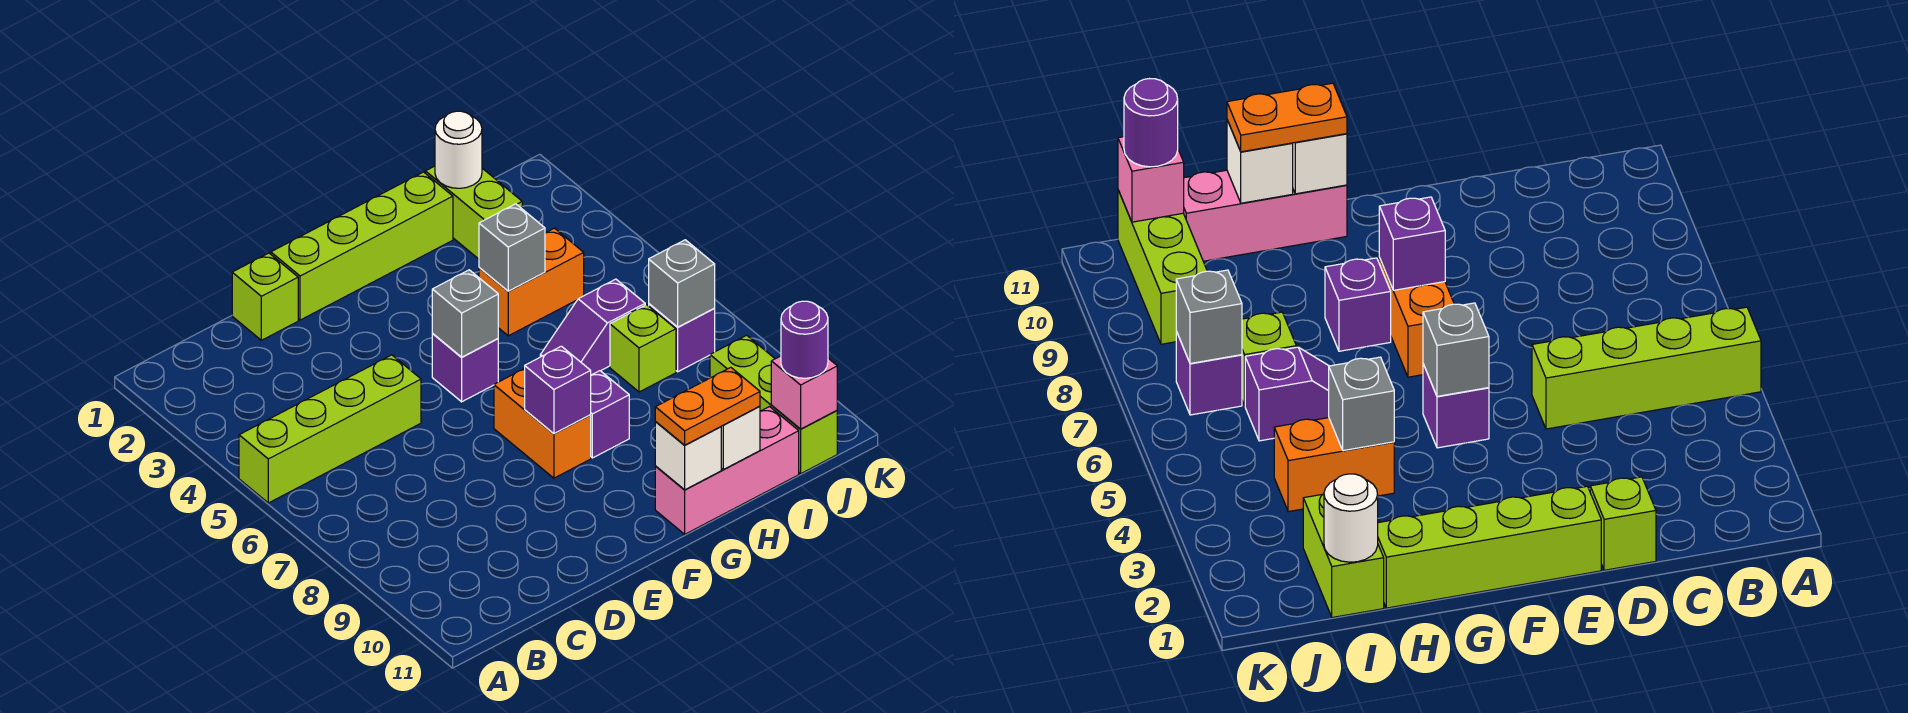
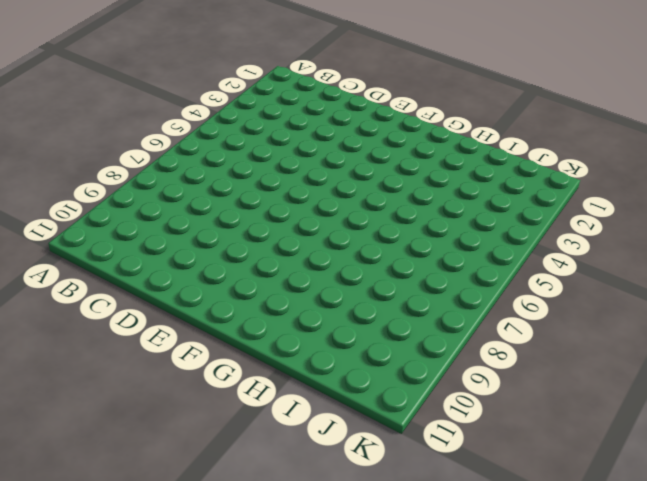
none -> lime 1x4 brick [239,355,421,503]
none -> lime 1x1 brick [232,253,298,340]
none -> lime 1x4 brick [271,172,453,320]

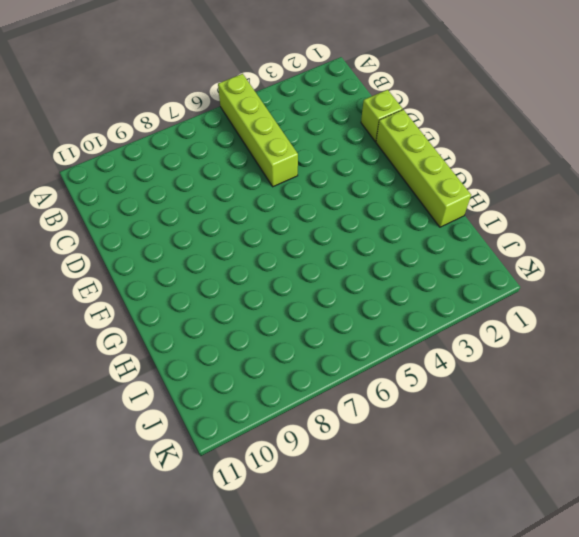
none -> purple 1x1 brick [432,334,498,402]
none -> orange 1x2 brick [494,368,591,478]
none -> purple 1x1 brick [591,371,629,458]

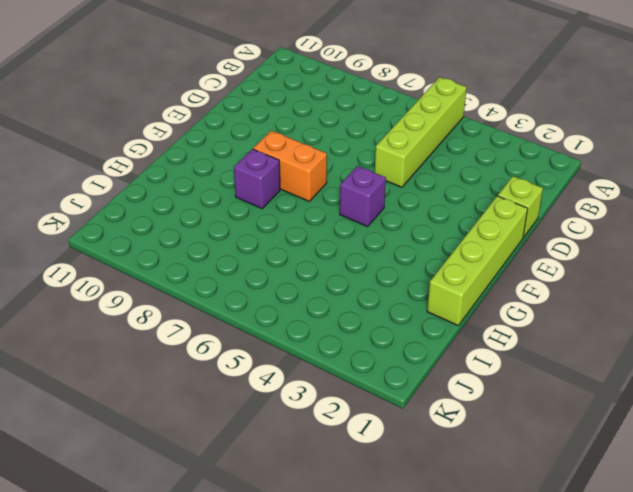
none -> pink 1x3 brick [655,407,799,534]
none -> orange 1x2 brick [479,228,584,336]
none -> purple 1x2 slope [540,279,645,375]

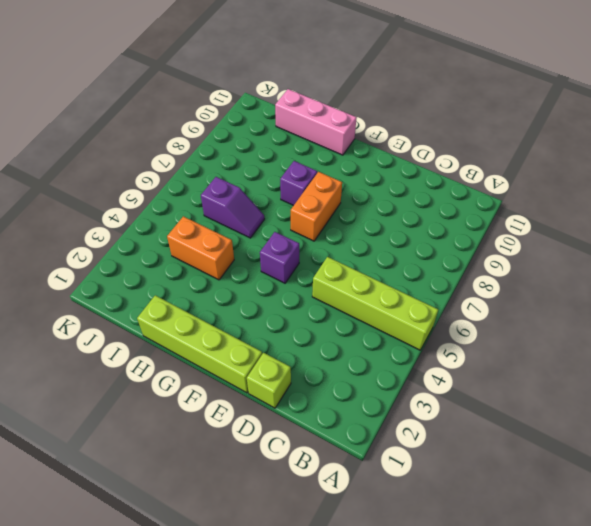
none -> lime 1x2 brick [425,166,522,259]
none -> lime 1x1 brick [610,305,676,392]
none -> purple 1x1 brick [649,304,715,372]

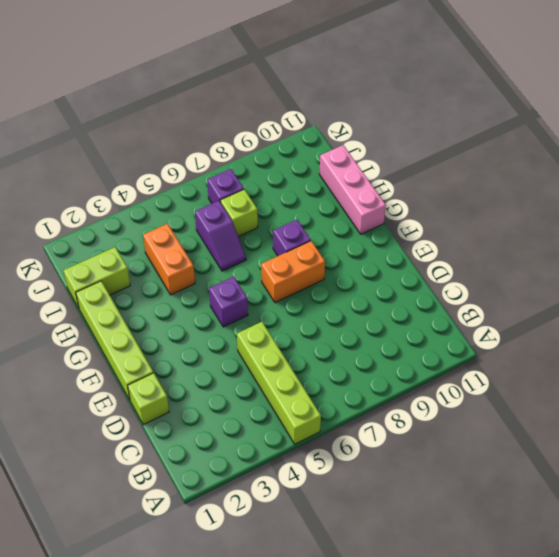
none -> lime 1x3 brick [710,335,837,473]
none -> grey 1x1 brick [432,270,498,357]
none -> purple 1x1 brick [525,346,591,434]

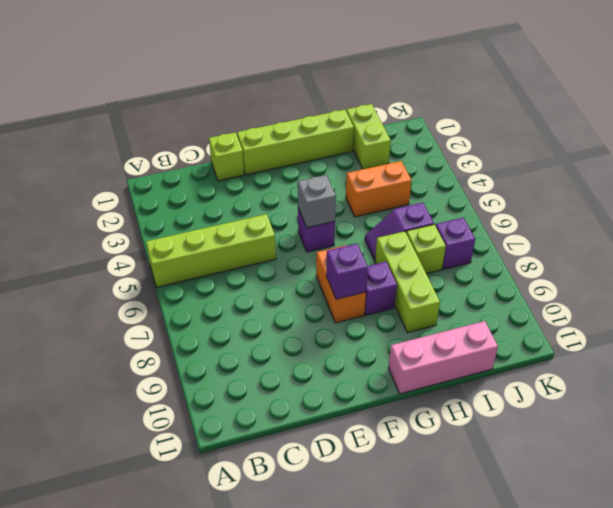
lime 1x3 brick [375,231,440,333] -> lime 1x3 brick moved to [710,335,837,473]
none -> white 1x1 brick [655,422,721,490]
none -> grey 1x1 brick [479,204,545,291]
none -> white 1x1 brick [721,406,760,470]

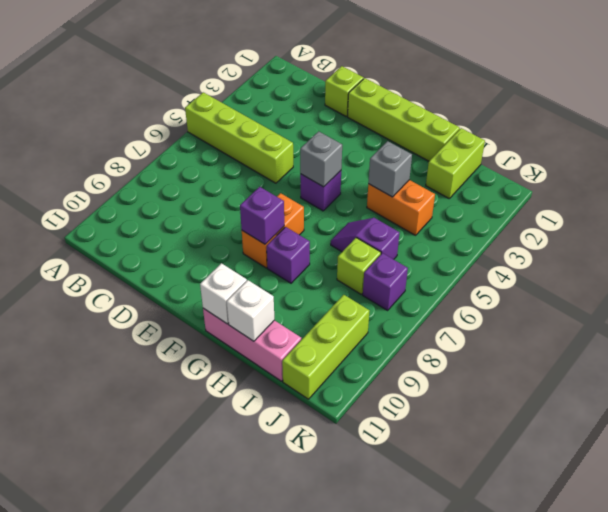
none -> white 1x1 round brick [435,111,482,188]
none -> grey 1x1 brick [649,240,715,327]
none -> pink 1x1 brick [771,356,837,429]

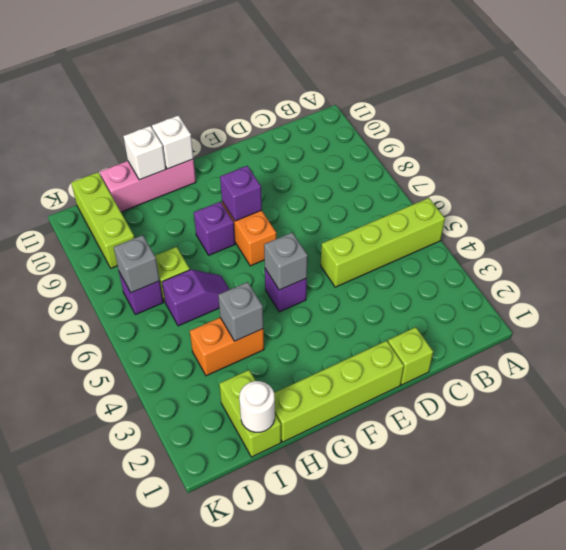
none -> pink 1x1 brick [771,356,837,429]
none -> orange 1x2 plate [655,367,760,445]
none -> purple 1x1 round brick [781,301,828,378]

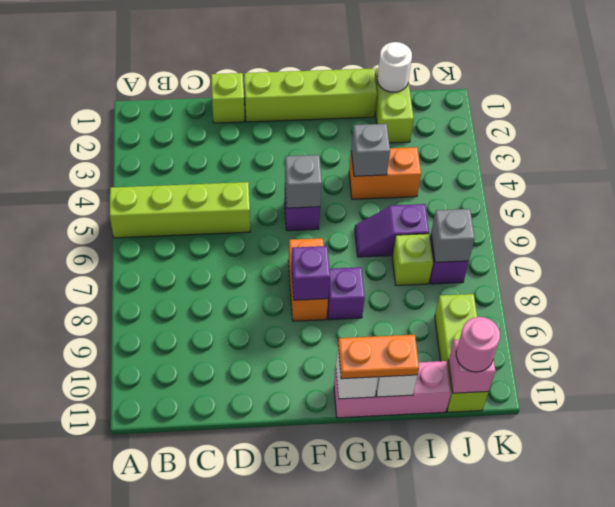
pink 1x1 round brick [456,317,500,372] -> purple 1x1 round brick [781,301,828,378]

